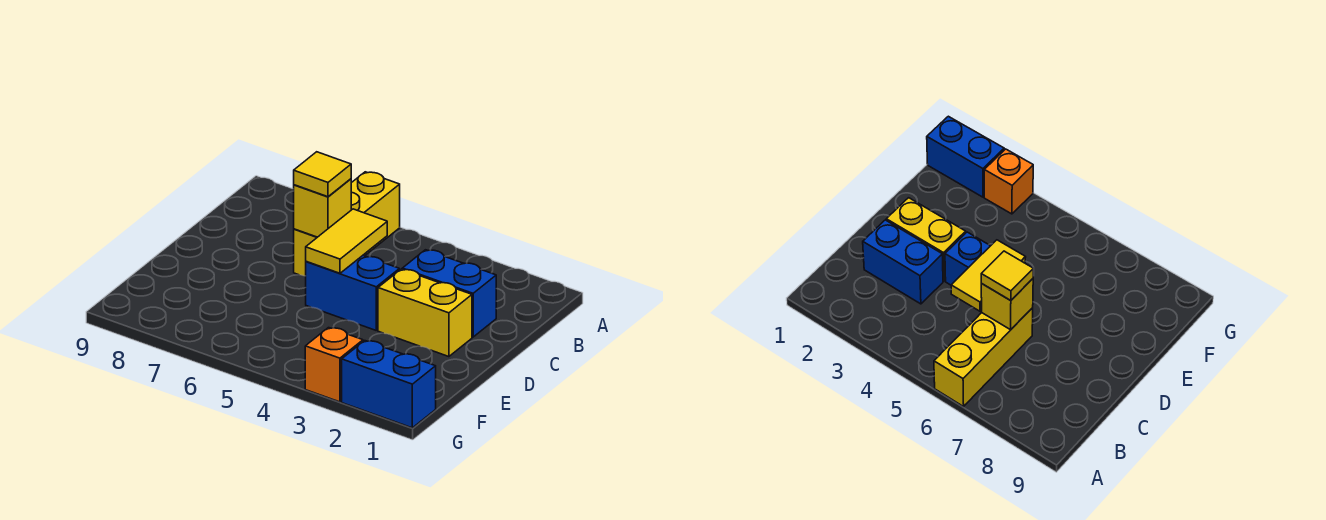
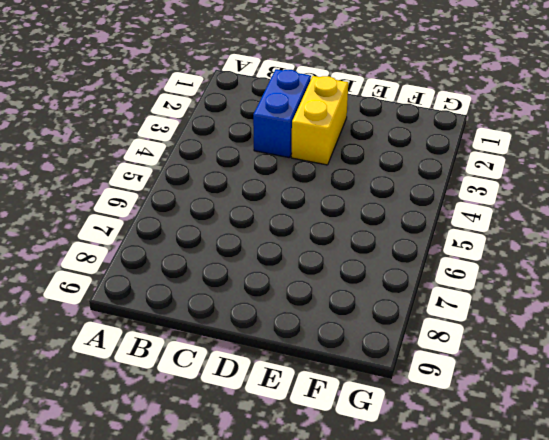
none -> yellow 1x3 brick [294,172,400,276]
none -> blue 1x2 brick [306,256,399,330]

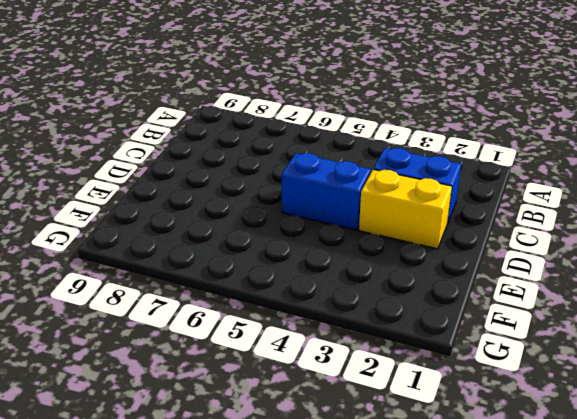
none -> yellow 1x3 brick [294,172,400,276]
none -> blue 1x2 brick [342,341,436,428]

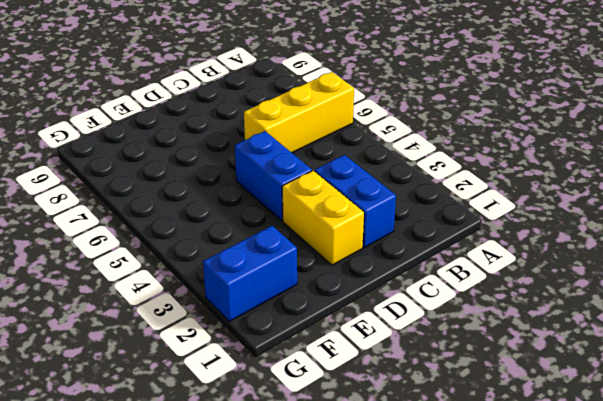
blue 1x2 brick [203,226,297,321] -> blue 1x2 brick turned to [342,341,436,428]
none -> orange 1x1 brick [305,328,363,402]
none -> yellow 1x2 tile [306,209,387,273]

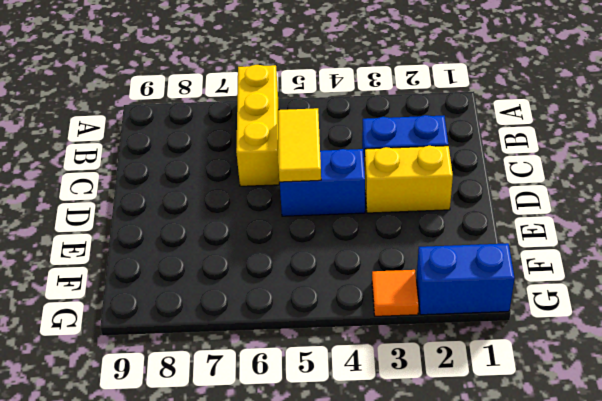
orange 1x1 tile [372,270,419,316] -> orange 1x1 brick [305,328,363,402]
none -> yellow 1x1 brick [294,179,351,237]
none -> yellow 1x1 tile [294,152,351,197]

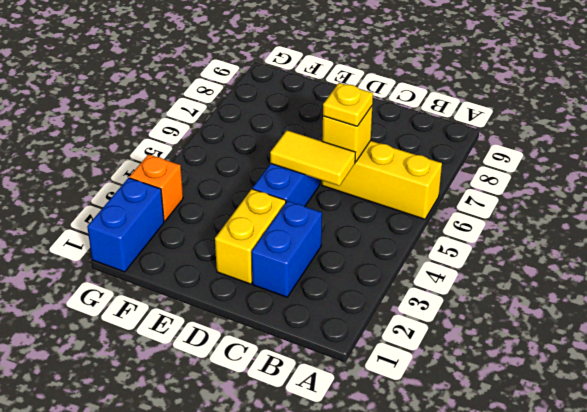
yellow 1x1 plate [323,83,373,126] -> yellow 1x1 tile [294,152,351,197]

